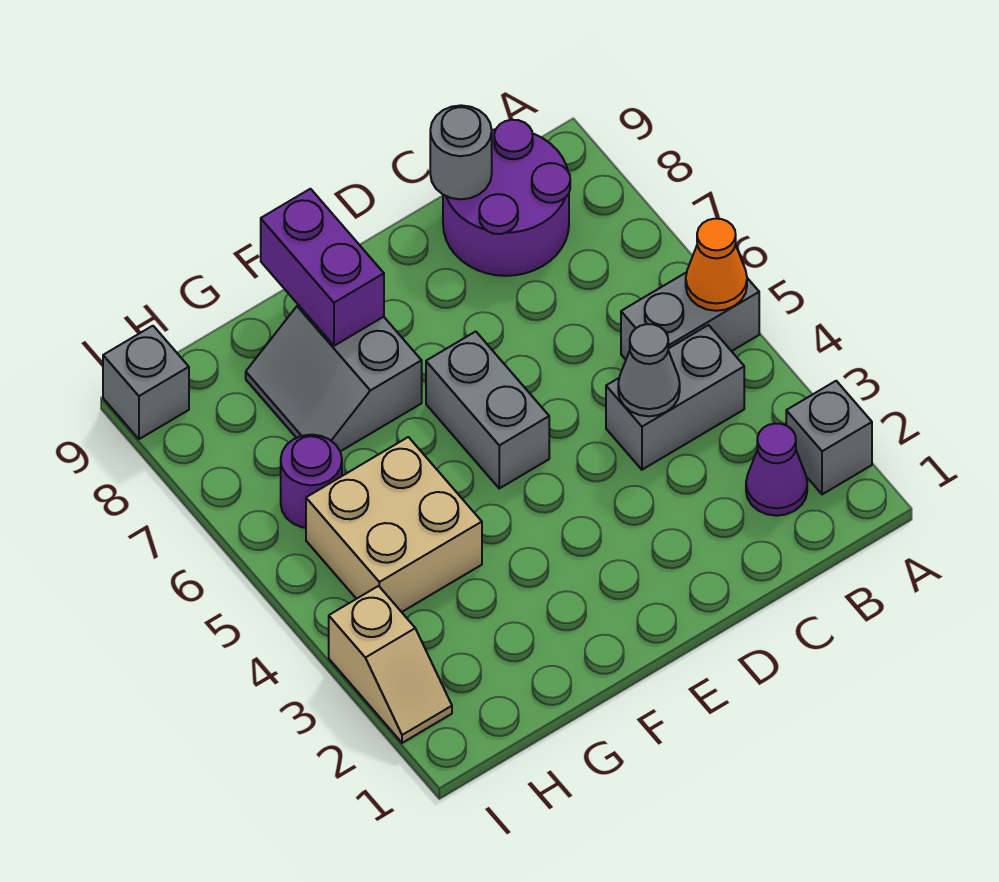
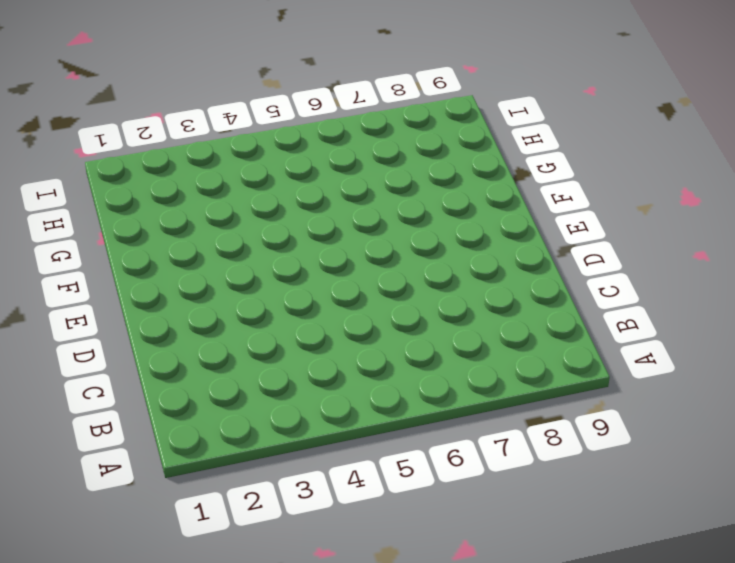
none -> grey 1x1 brick [786,381,872,494]
none -> grey 1x2 brick [621,272,759,359]
none -> purple 1x1 cone [746,423,807,516]

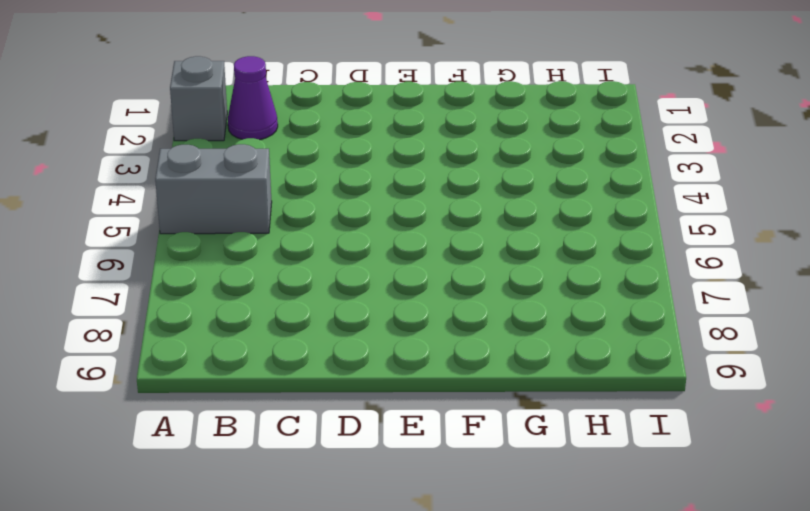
none -> grey 1x2 brick [606,325,744,470]
none -> purple 2x2 round brick [443,120,570,276]
none -> grey 1x2 brick [426,332,549,488]

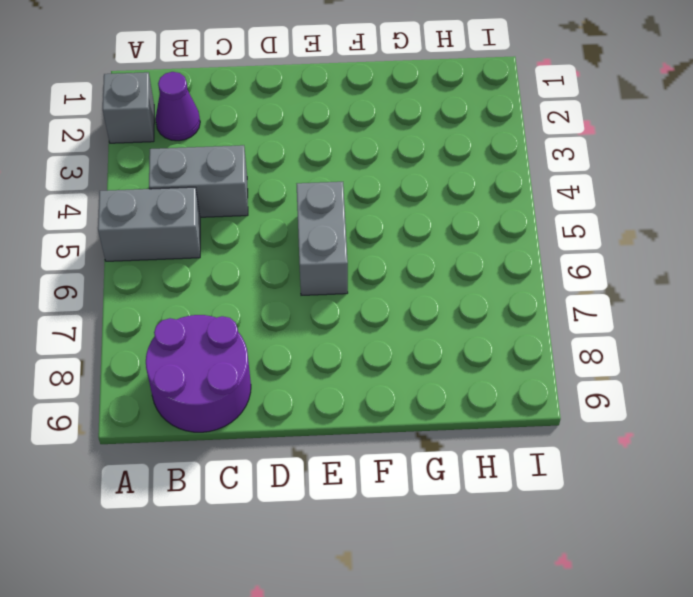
none -> grey 2x2 slope [246,305,422,451]
none -> tan 2x2 brick [306,437,482,612]
none -> purple 1x1 round brick [281,435,342,528]

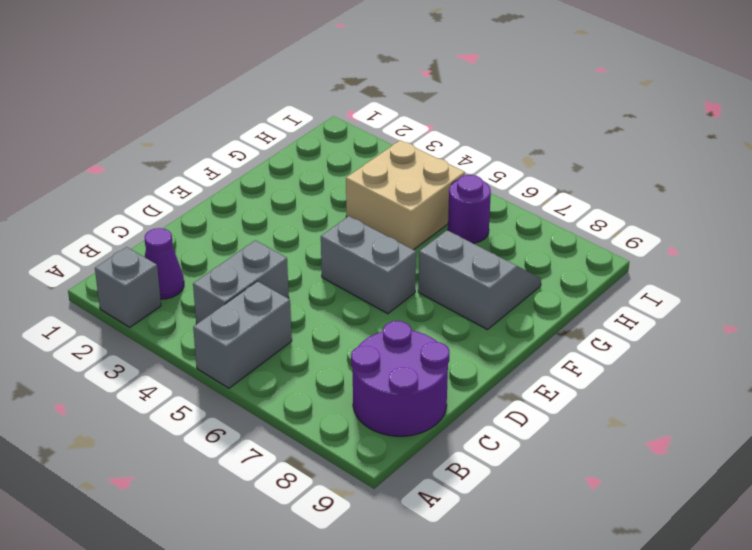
none -> tan 1x2 slope [329,586,452,743]
none -> grey 1x1 brick [103,326,189,439]
none -> orange 1x1 cone [686,219,747,311]

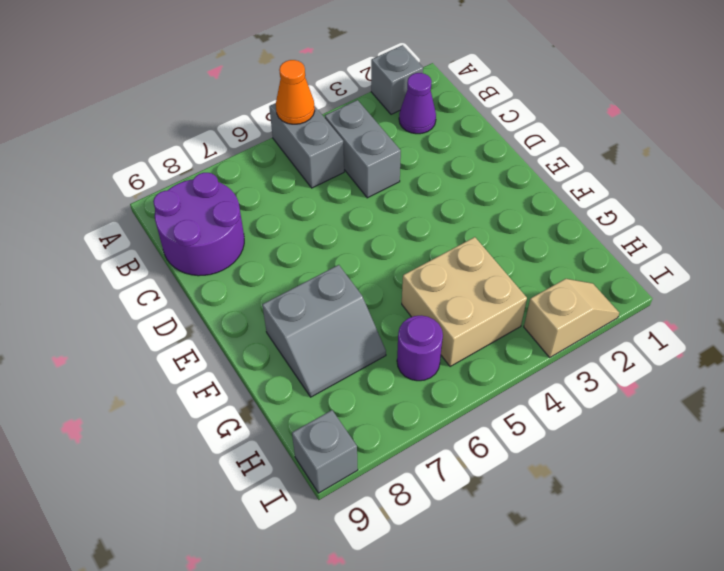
none -> grey 1x2 brick [426,332,549,488]
none -> grey 1x1 cone [618,324,680,416]
none -> grey 1x1 round brick [430,105,492,199]

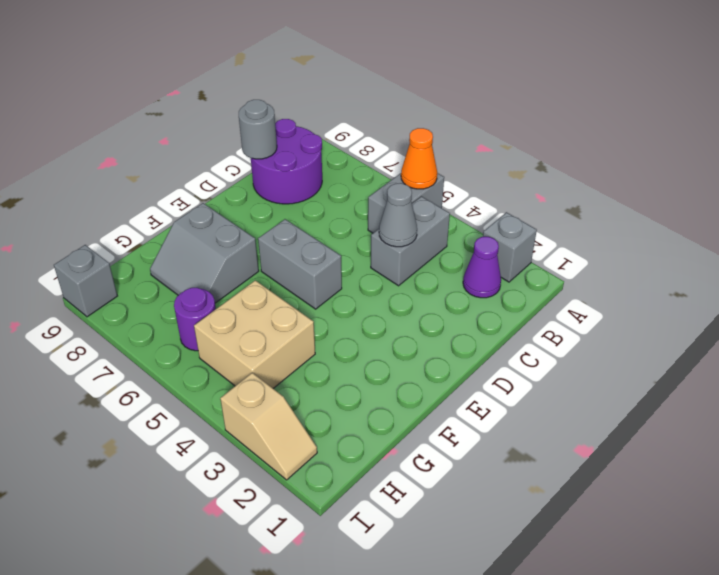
none -> purple 1x2 brick [261,189,384,346]

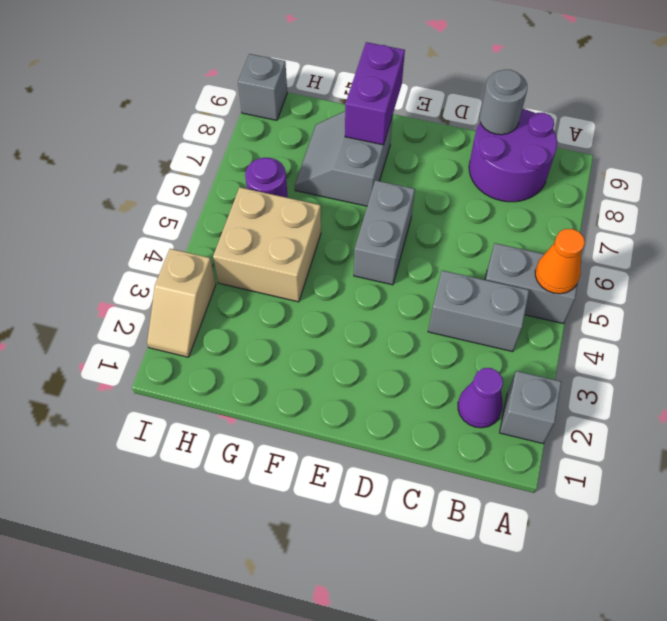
none -> grey 1x1 cone [618,324,680,416]

